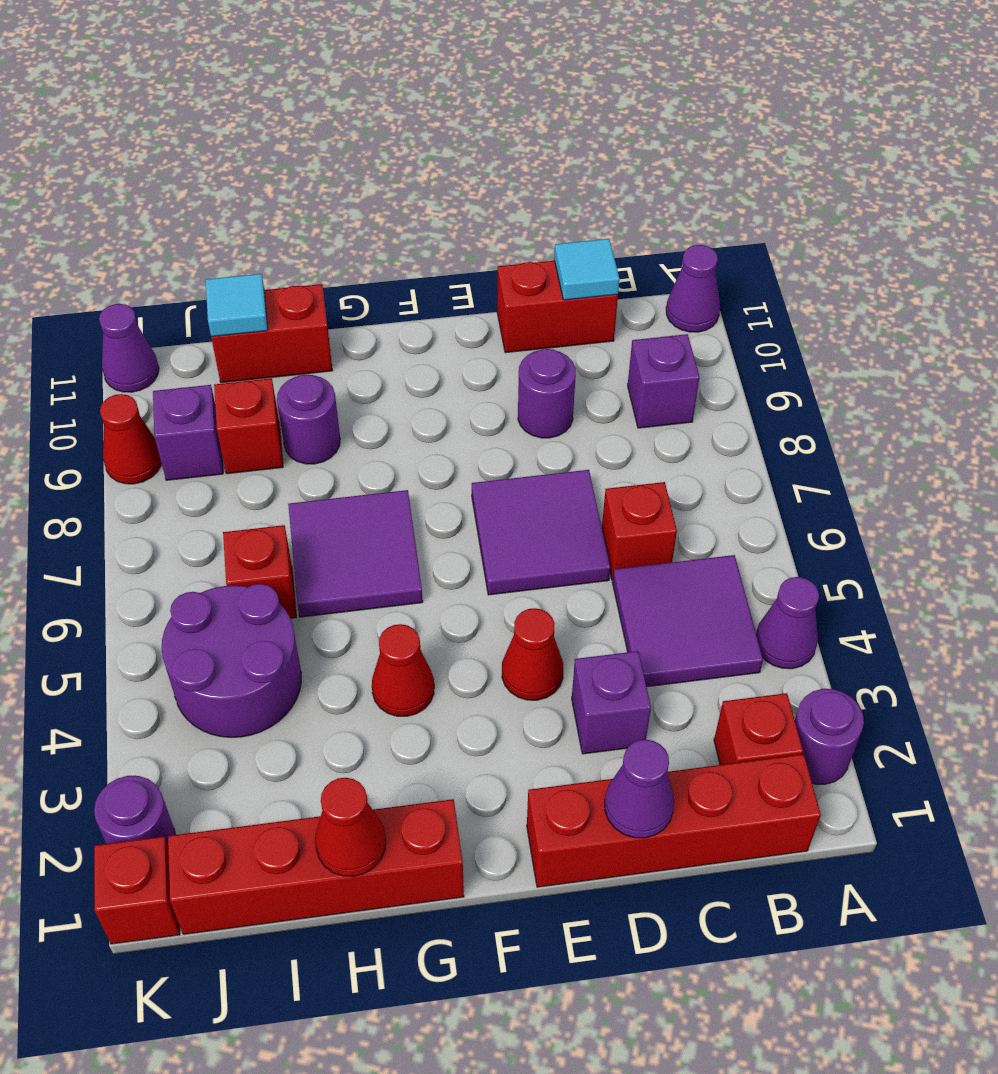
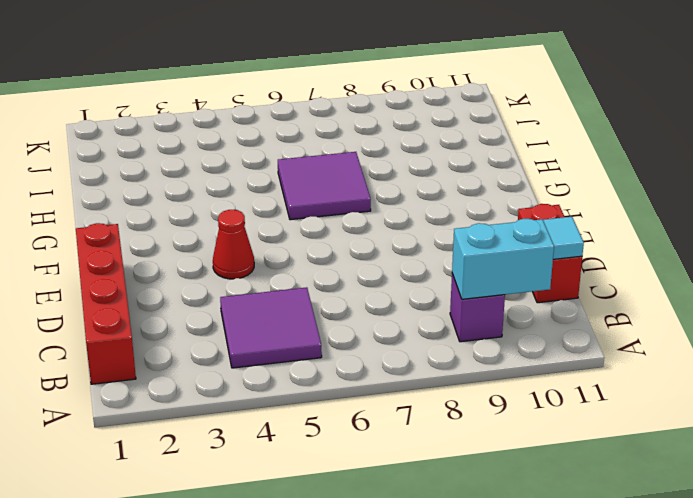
cyan 1x2 brick [452,219,554,299] -> none
none -> purple 1x1 round brick [795,689,864,784]
none -> purple 1x1 cone [756,577,819,669]
none -> purple 1x1 cone [666,245,720,332]
none -> red 1x1 brick [714,693,803,765]

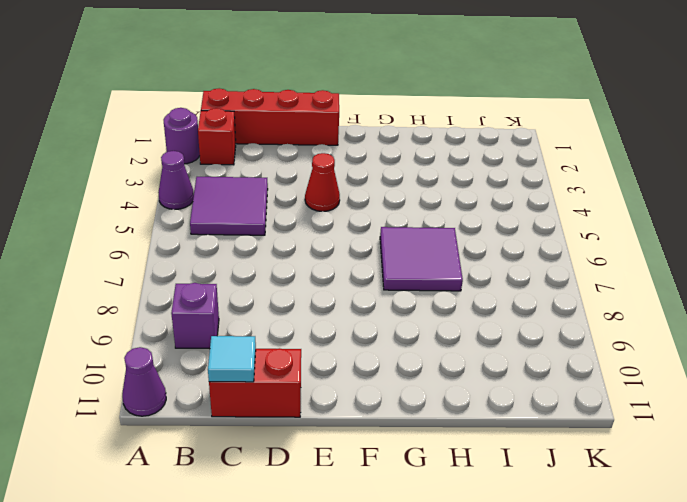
none -> red 1x1 brick [602,482,677,580]
none -> purple 1x1 brick [572,651,651,754]
none -> purple 2x2 tile [472,470,610,595]
none -> purple 1x1 round brick [518,349,576,438]

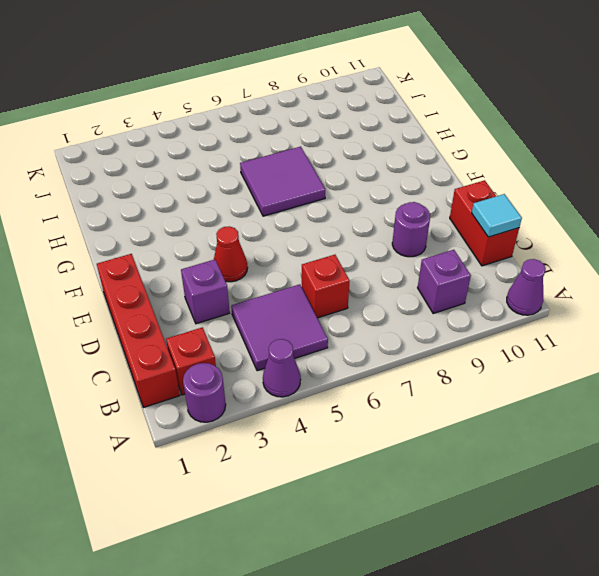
none -> purple 2x2 tile [472,470,610,595]
none -> red 1x4 brick [168,799,464,934]
none -> red 1x1 cone [372,624,434,716]
none -> purple 1x1 round brick [277,375,340,464]

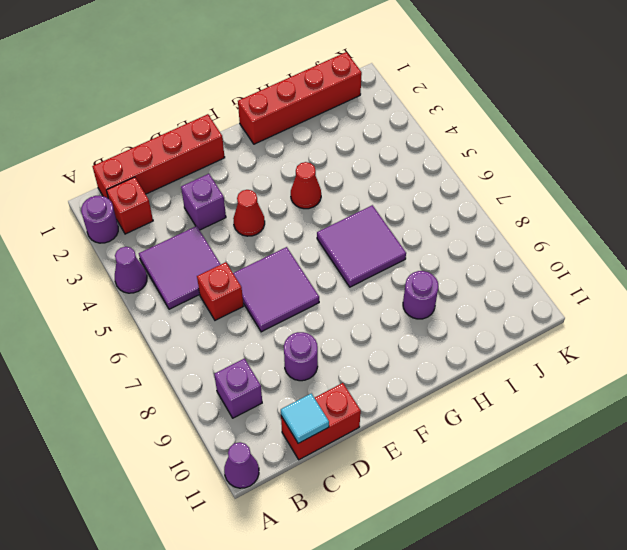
none -> red 1x2 brick [211,284,332,383]
none -> purple 2x2 round brick [162,584,301,737]
none -> red 1x1 brick [223,525,296,618]
none -> red 1x1 brick [214,378,283,474]

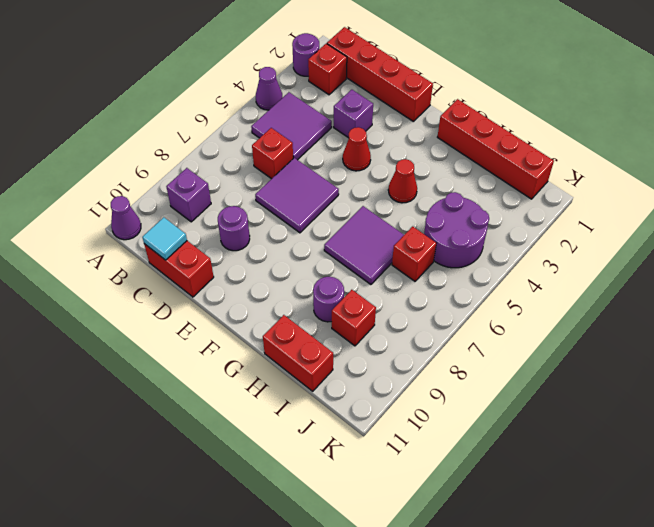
none -> purple 1x1 brick [153,385,223,480]
none -> red 1x1 brick [94,837,180,944]
none -> purple 1x1 round brick [94,776,175,845]
none -> red 1x1 cone [100,394,162,484]

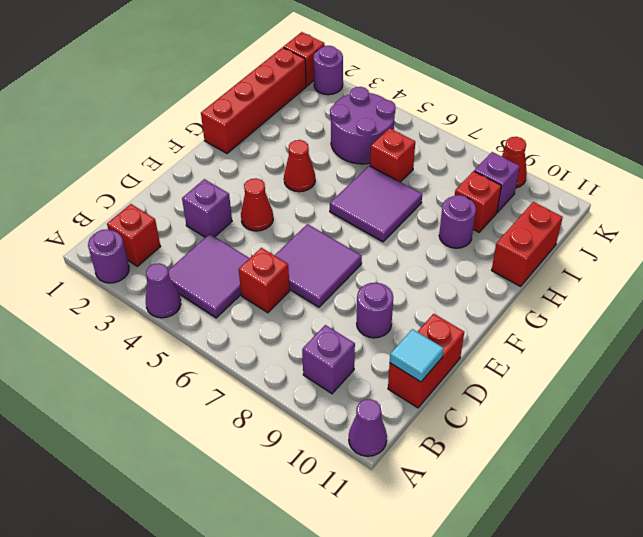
none -> red 1x4 brick [527,754,821,887]
none -> purple 1x1 cone [99,304,159,392]
none -> purple 1x1 cone [605,740,674,838]
none -> red 1x1 cone [315,778,386,876]

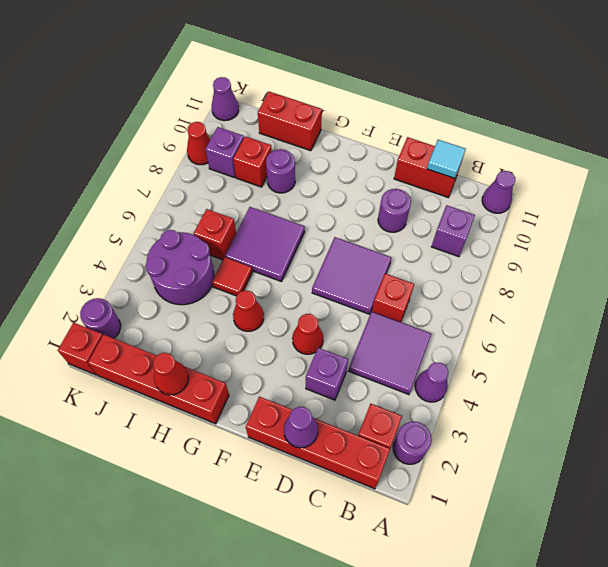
red 1x1 tile [212,257,252,296] -> none
none -> cyan 1x1 tile [205,274,268,337]

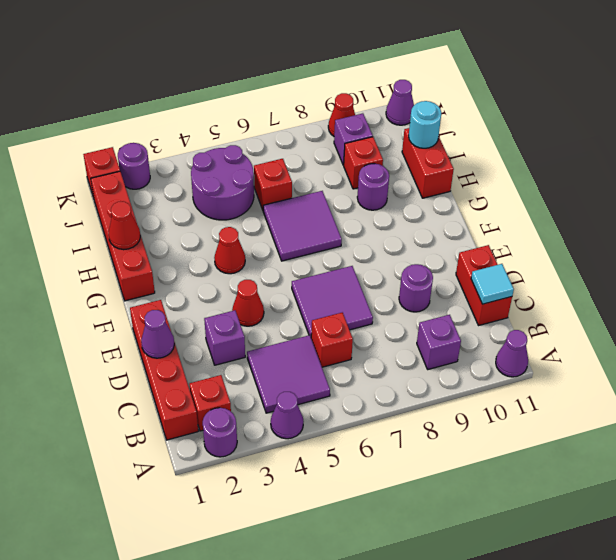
cyan 1x1 round brick [409,101,441,148] -> cyan 1x1 tile [205,274,268,337]

